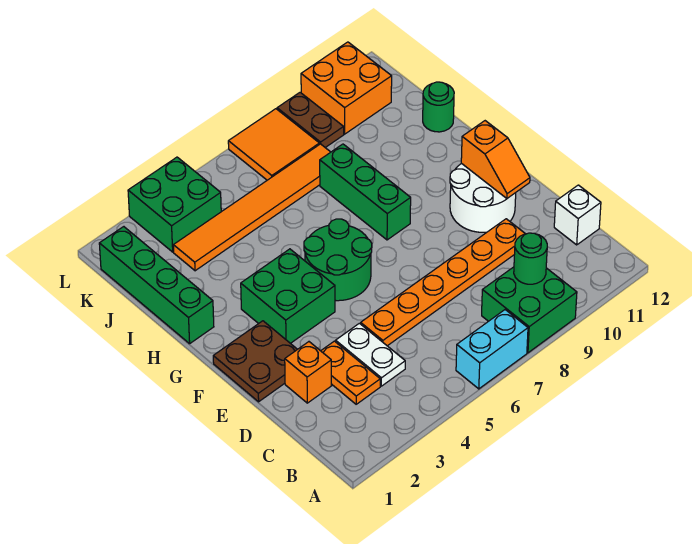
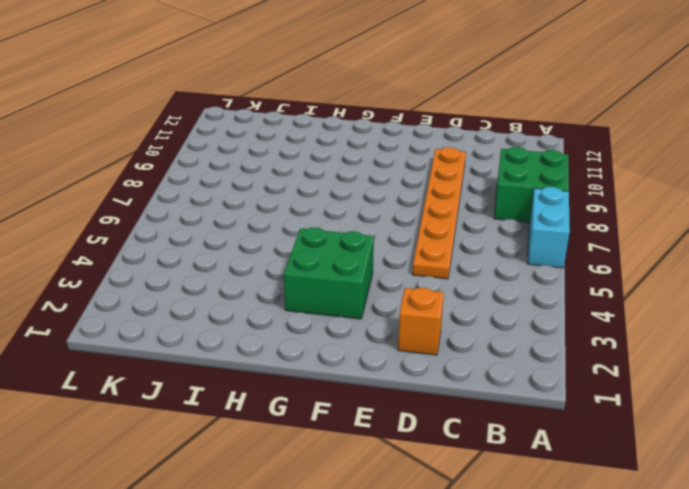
none -> orange 1x2 plate [321,341,380,404]
none -> white 1x2 plate [336,323,405,386]
none -> white 1x1 brick [554,185,601,245]

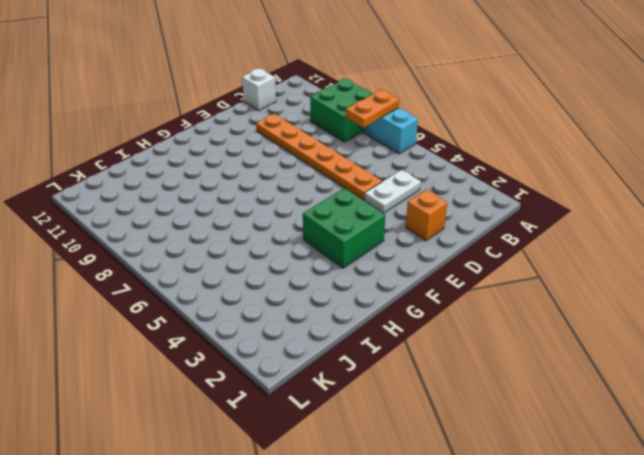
orange 1x2 plate [346,90,399,128] -> orange 1x2 plate moved to [321,341,380,404]
none -> brown 2x2 plate [213,321,297,402]
none -> white 2x2 round brick [450,163,516,232]
none -> green 2x2 round brick [304,219,372,301]

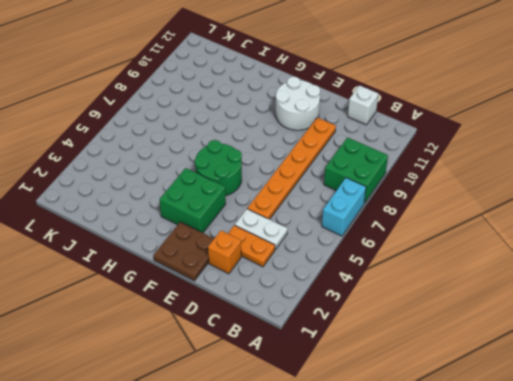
none -> green 1x3 brick [320,144,411,240]
none -> green 1x4 brick [99,227,214,344]
none -> green 1x1 round brick [423,82,454,132]

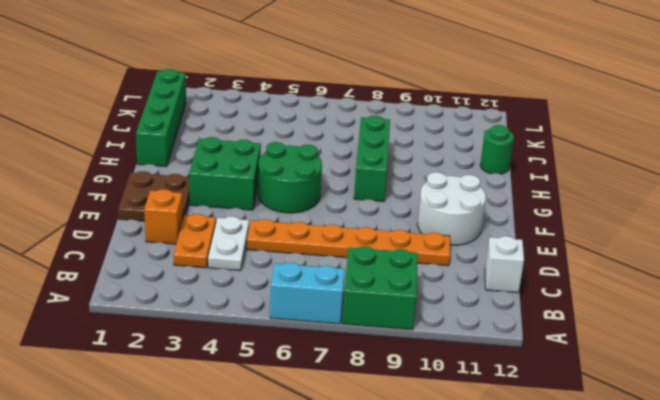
none -> orange 1x6 tile [173,144,330,271]
none -> green 2x2 brick [128,157,221,252]
none -> orange 2x2 tile [228,109,319,180]

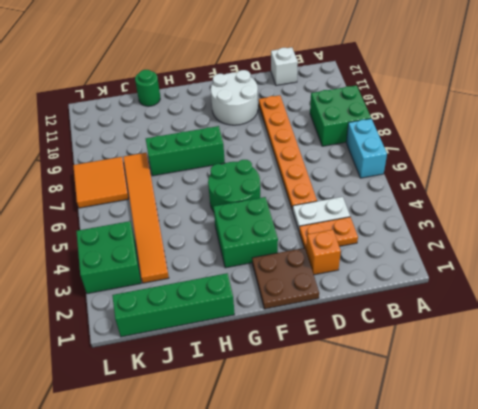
none -> brown 1x2 plate [277,92,344,148]
none -> orange 2x2 brick [301,42,392,134]
none -> green 1x1 round brick [514,233,547,284]

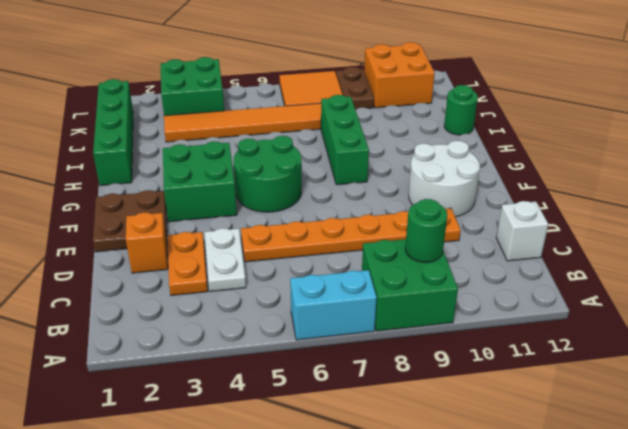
none -> orange 1x2 slope [461,121,530,198]

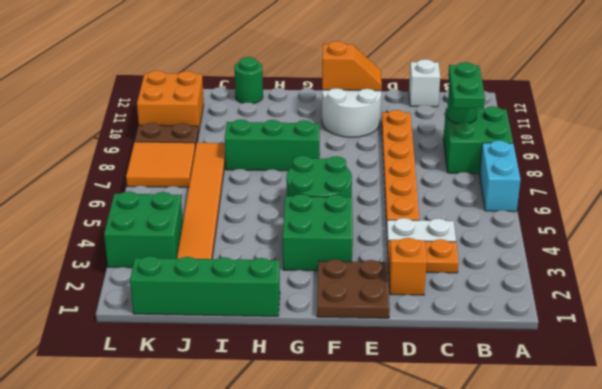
green 1x2 plate [448,62,485,109] -> none

